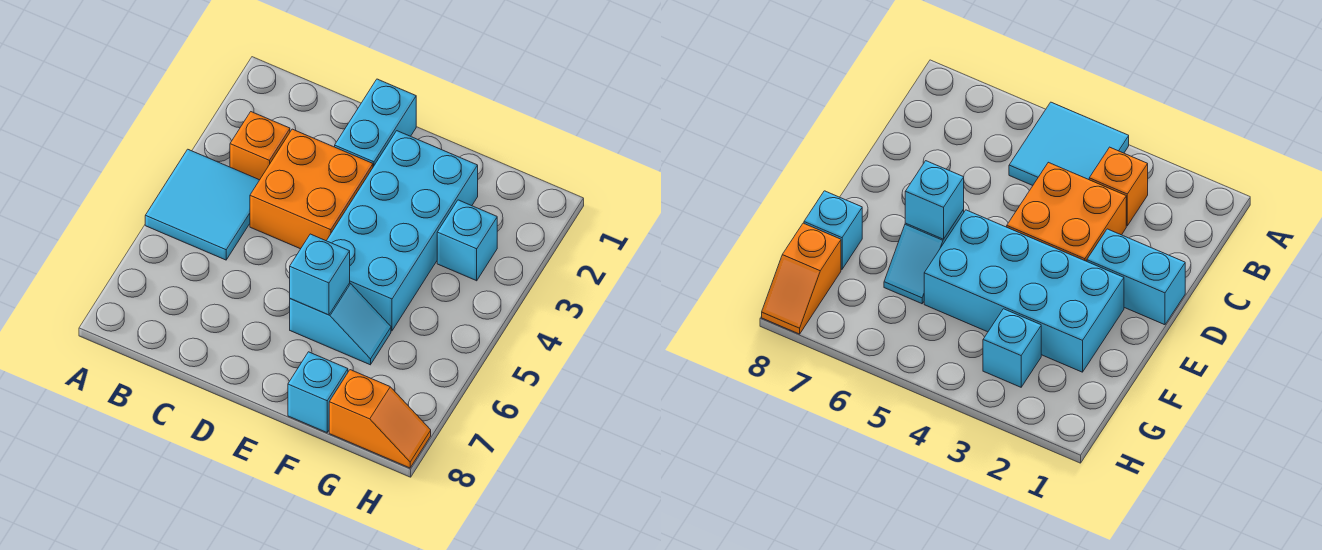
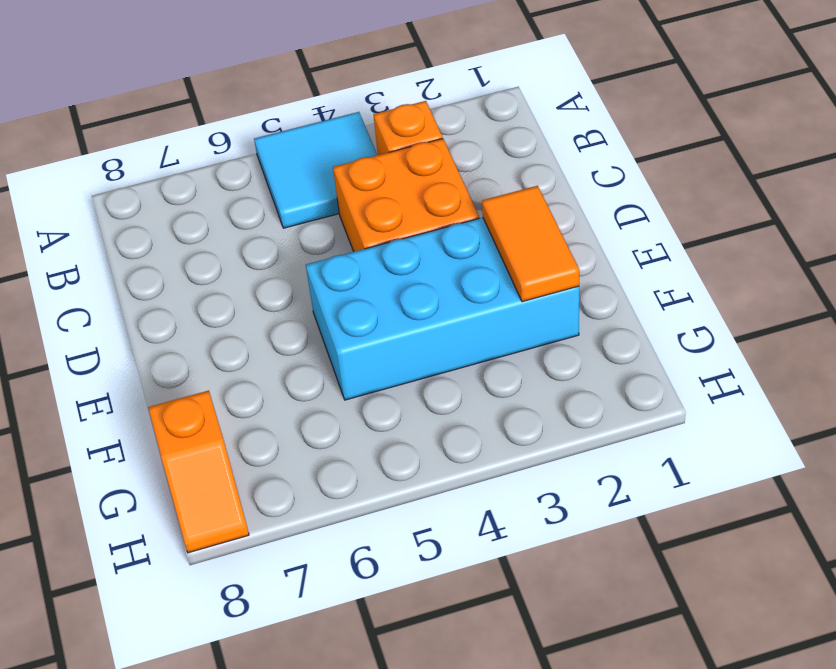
orange 1x2 tile [482,186,579,302] -> none
none -> cyan 1x2 brick [335,79,416,167]
none -> cyan 1x2 slope [290,283,391,365]

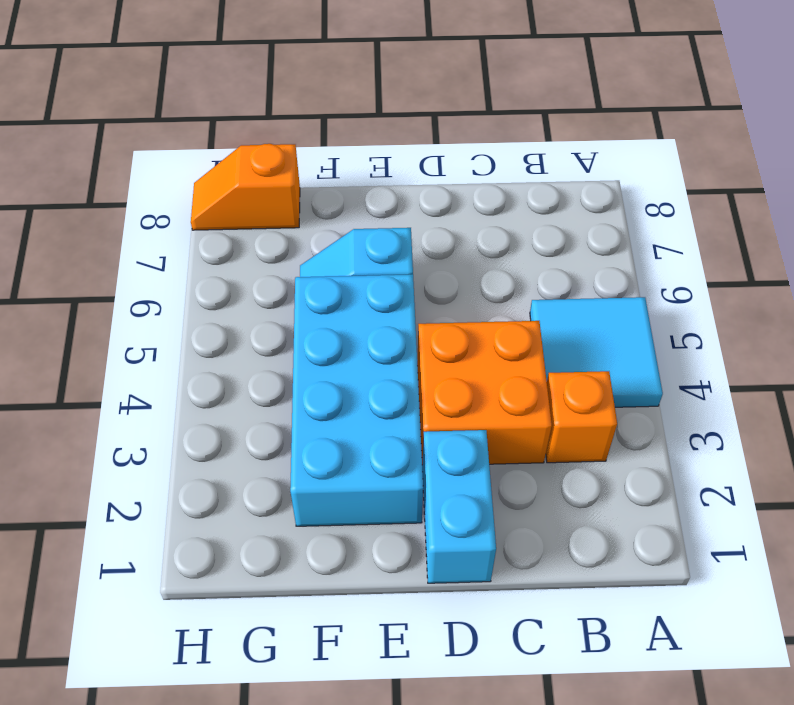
none -> cyan 1x1 brick [288,352,348,432]
none -> cyan 1x1 brick [437,200,497,281]

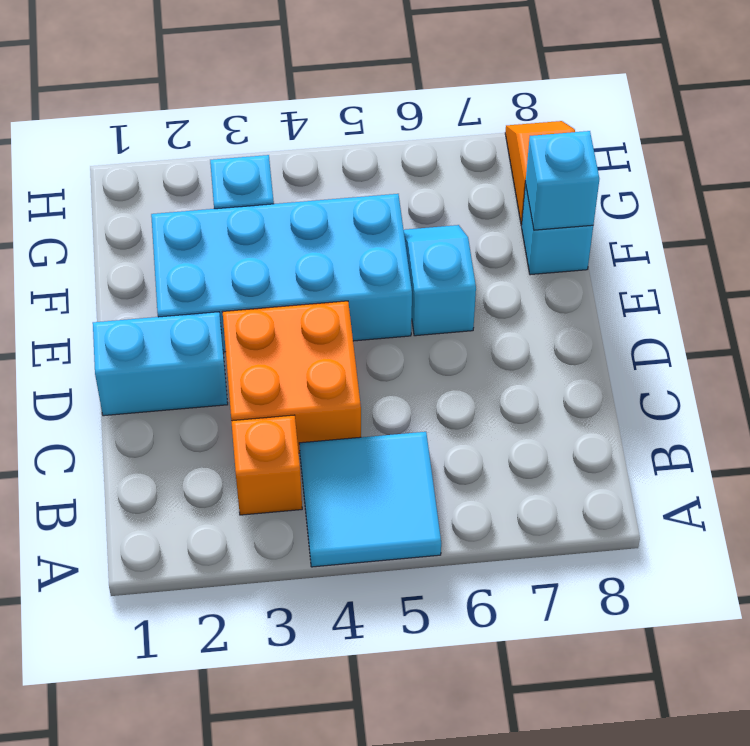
cyan 1x1 brick [526,131,599,230] -> cyan 1x1 brick moved to [290,234,350,315]

